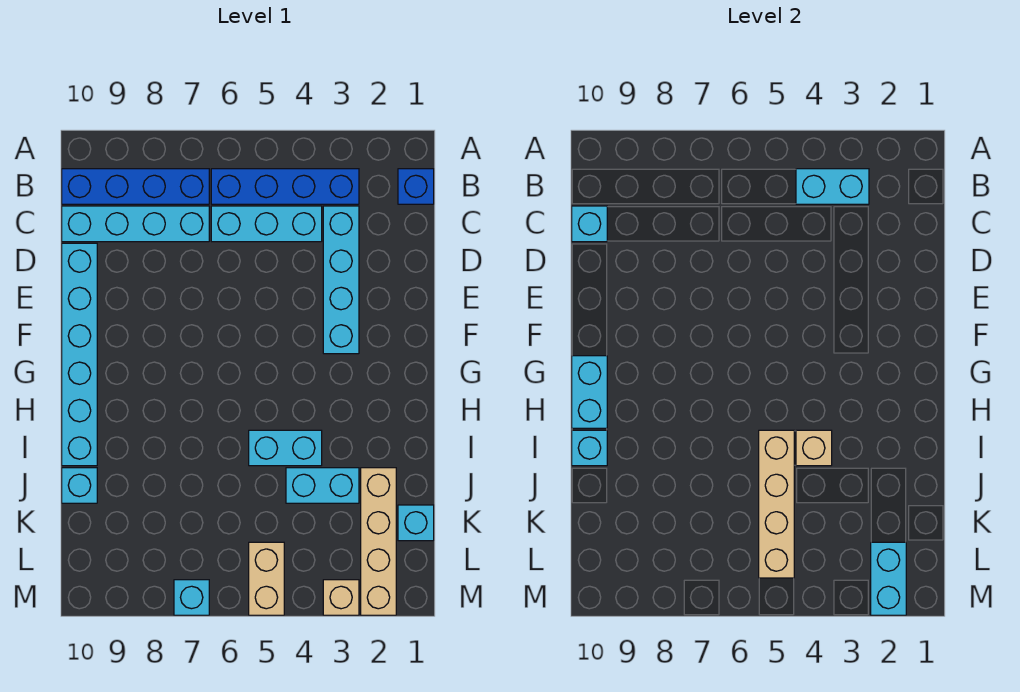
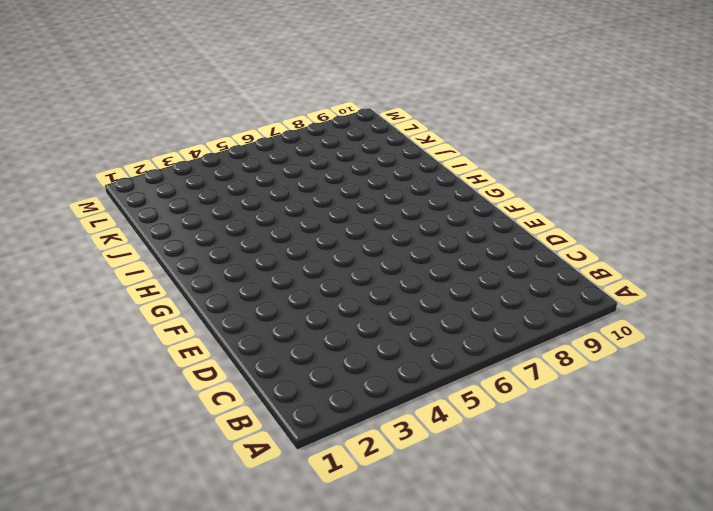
none -> blue 1x1 brick [398,169,434,204]
none -> blue 1x4 brick [211,169,359,204]
none -> blue 1x4 brick [62,169,209,204]

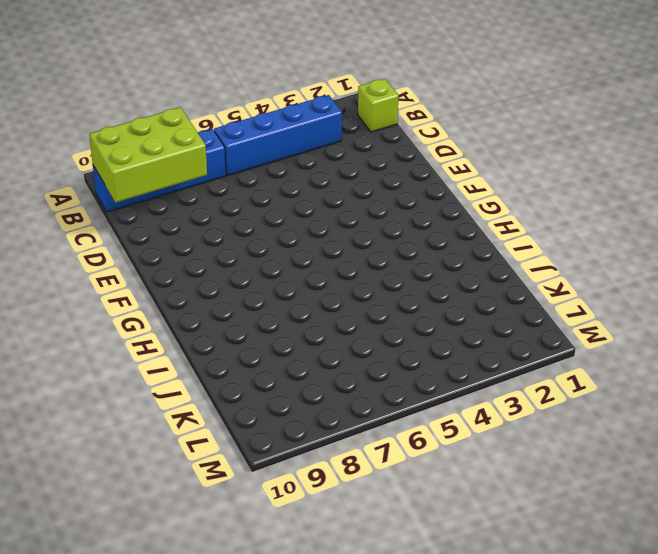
lime 1x1 brick [358,79,399,132] -> blue 1x1 brick [398,169,434,204]
lime 2x3 brick [89,107,207,203] -> cyan 1x1 brick [572,206,607,242]
none -> cyan 1x4 brick [323,206,359,354]
none -> cyan 1x3 brick [211,206,322,242]
none -> cyan 1x4 brick [62,206,209,242]

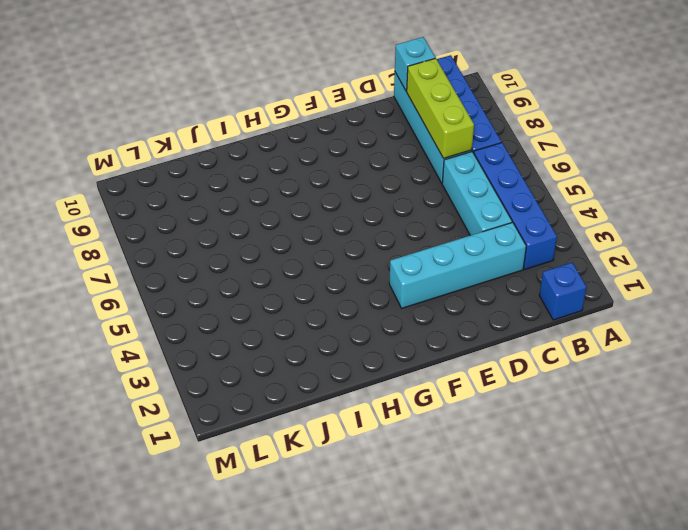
lime 1x3 brick [407,58,474,159] -> none
none -> cyan 1x6 brick [62,243,97,466]
none -> cyan 1x2 brick [249,430,322,466]
none -> tan 1x4 brick [361,468,396,615]

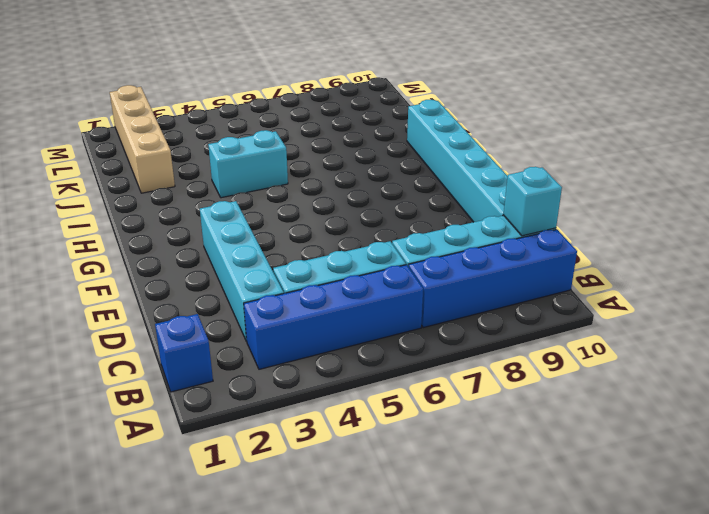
none -> cyan 1x2 brick [286,468,359,503]
none -> cyan 1x1 brick [62,468,97,503]
none -> cyan 1x1 brick [398,505,434,541]

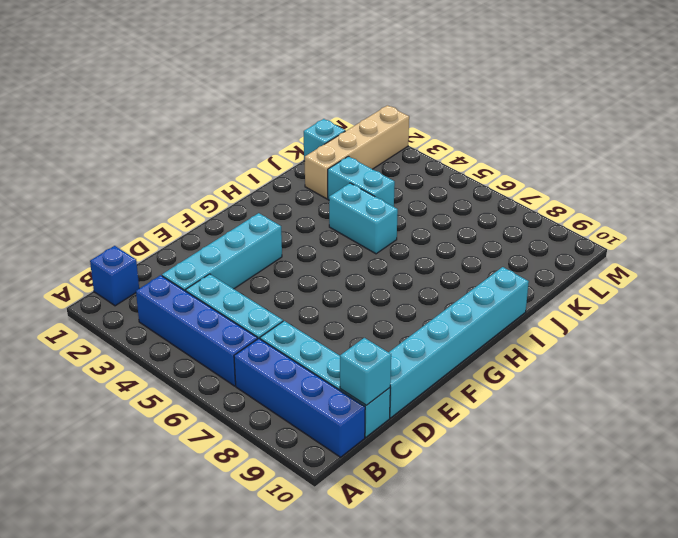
none -> cyan 1x1 brick [62,468,97,503]
none -> tan 1x2 brick [249,542,284,615]
none -> tan 1x1 brick [323,580,359,615]

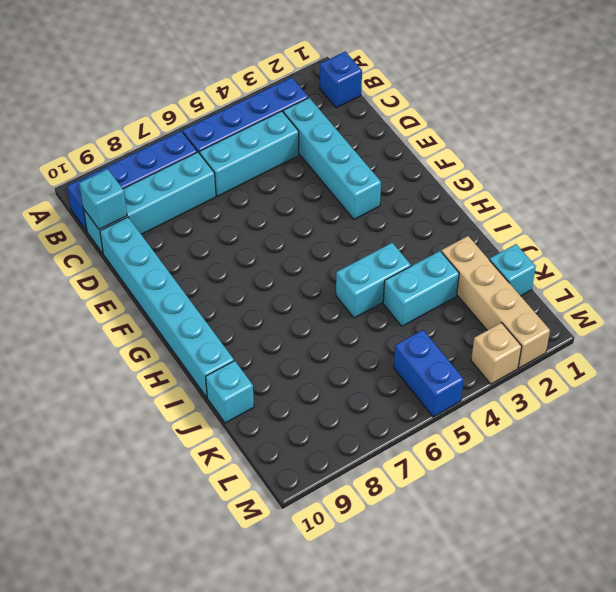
blue 1x2 brick [394,330,464,417] -> tan 1x2 brick [249,542,284,615]
none -> cyan 1x1 brick [174,580,209,615]
none -> cyan 1x2 brick [796,169,869,204]
none -> cyan 1x2 brick [572,356,607,428]

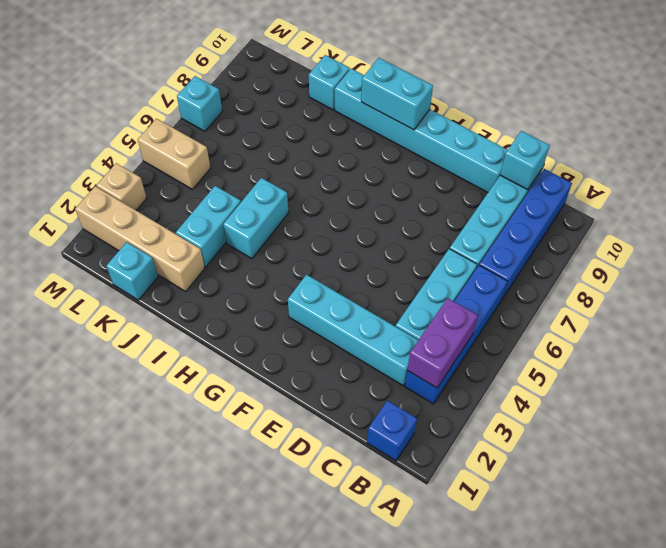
purple 1x2 brick [407,298,478,388] -> cyan 1x2 brick [796,169,869,204]
none -> tan 1x1 brick [796,430,832,466]
none -> tan 1x4 brick [759,430,794,578]
none -> cyan 1x1 brick [572,430,607,466]

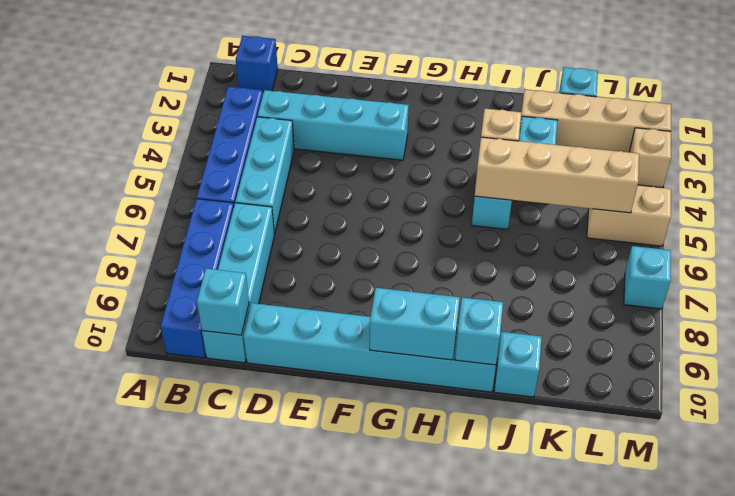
none -> cyan 1x2 brick [796,169,869,204]
none -> cyan 1x2 brick [871,542,906,615]

